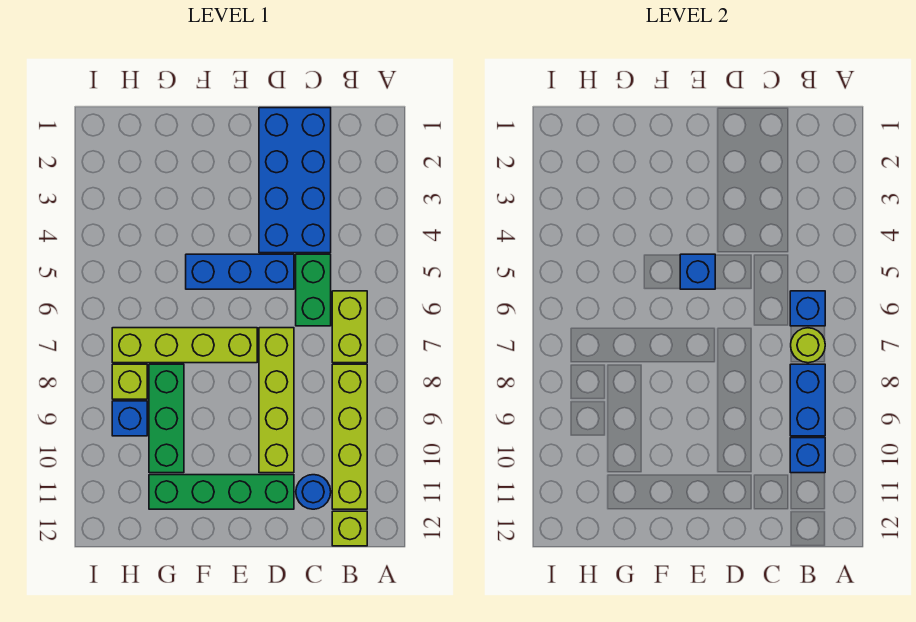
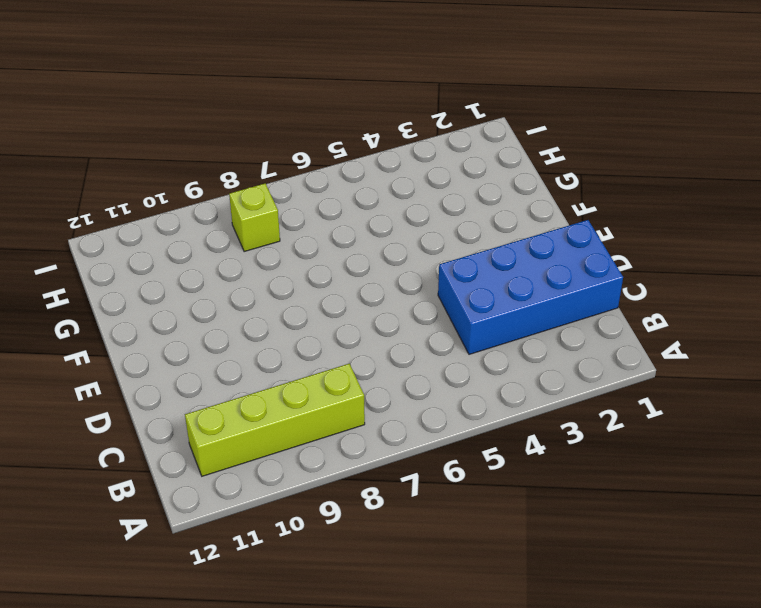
none -> lime 1x2 brick [332,291,367,363]
none -> lime 1x1 brick [332,511,367,546]
none -> green 1x2 brick [296,254,331,326]

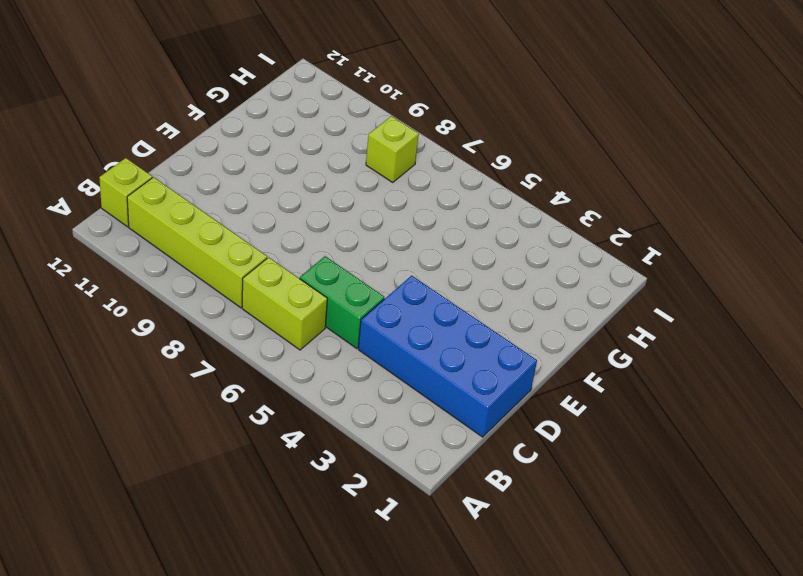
none -> blue 1x1 round brick [296,475,331,509]
none -> blue 1x3 brick [186,254,294,289]
none -> lime 1x4 brick [259,328,294,473]

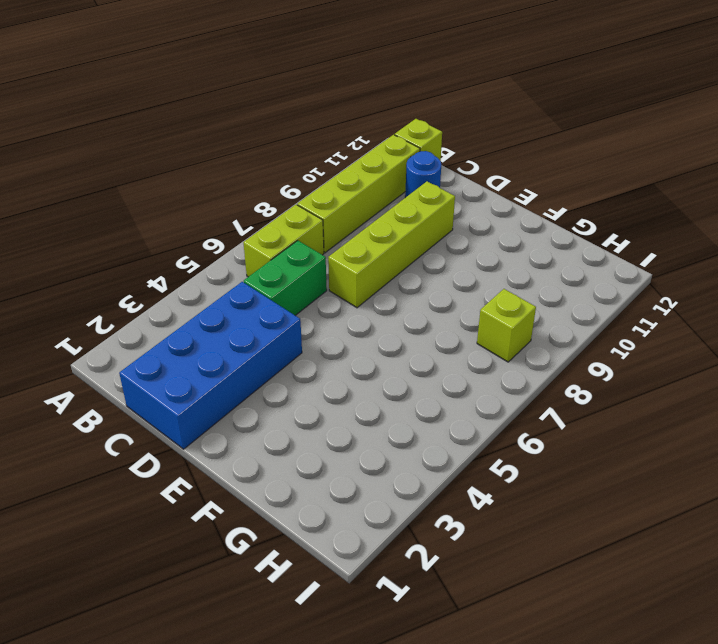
none -> blue 1x3 brick [186,254,294,289]
none -> green 1x4 brick [149,475,294,509]
none -> lime 1x4 brick [112,328,257,363]

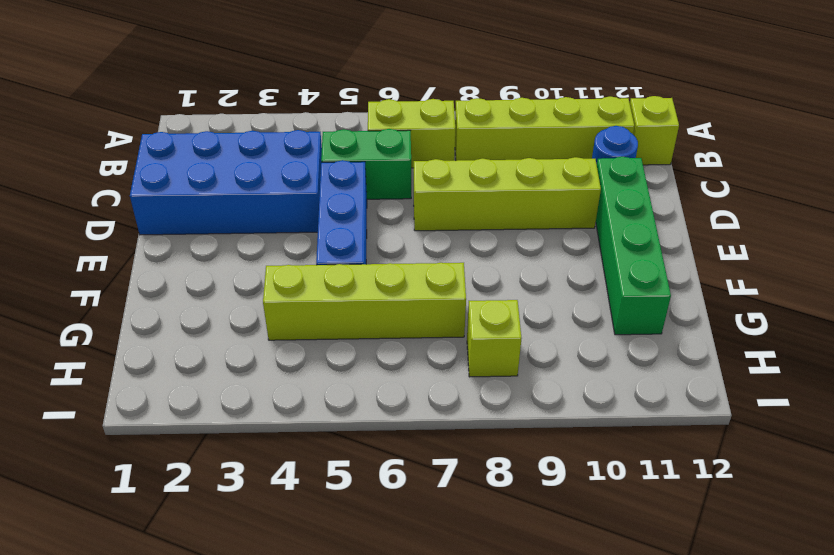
lime 1x4 brick [263,263,466,340] -> lime 1x4 brick turned to [112,328,257,363]
none -> green 1x3 brick [149,364,184,473]
none -> blue 1x1 brick [112,401,147,436]
none -> blue 1x1 brick [790,291,825,326]

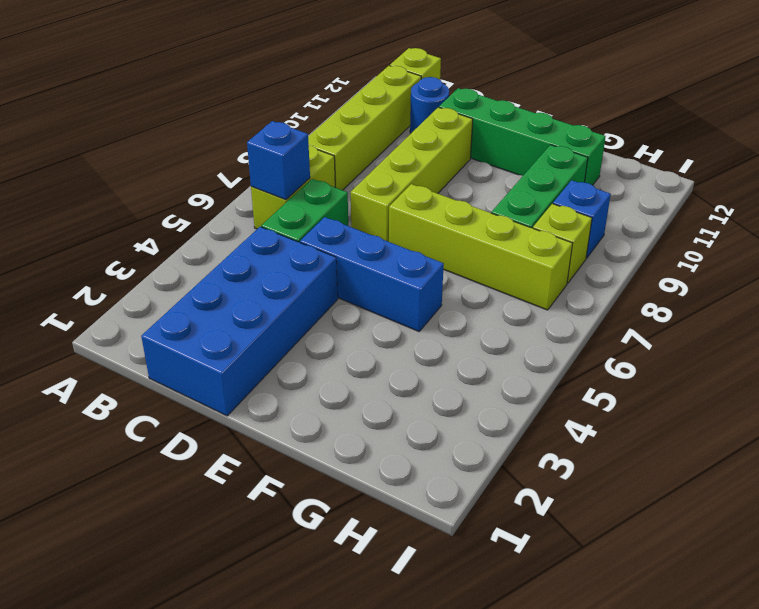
none -> lime 1x1 round brick [791,328,825,363]
none -> blue 1x2 brick [790,364,825,436]
none -> blue 1x1 brick [790,438,825,473]

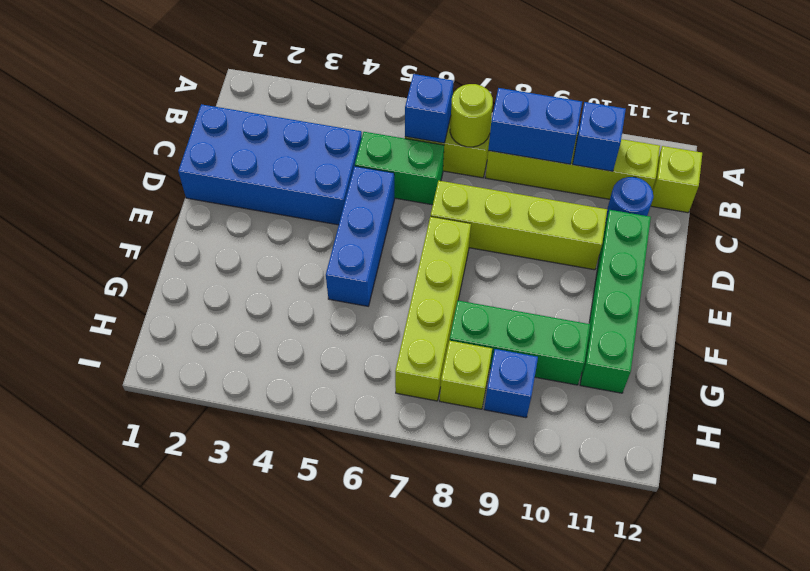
none -> blue 1x1 brick [680,254,715,289]

